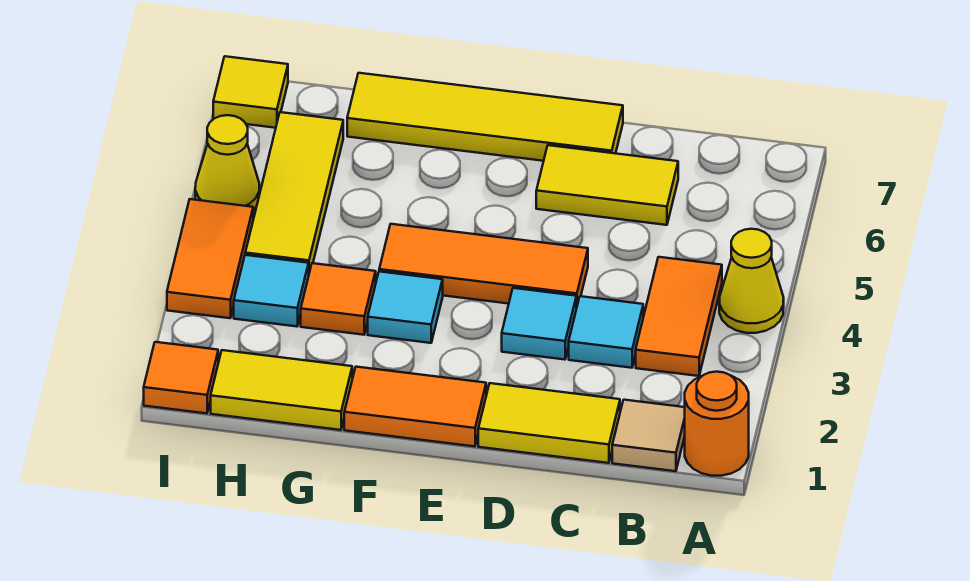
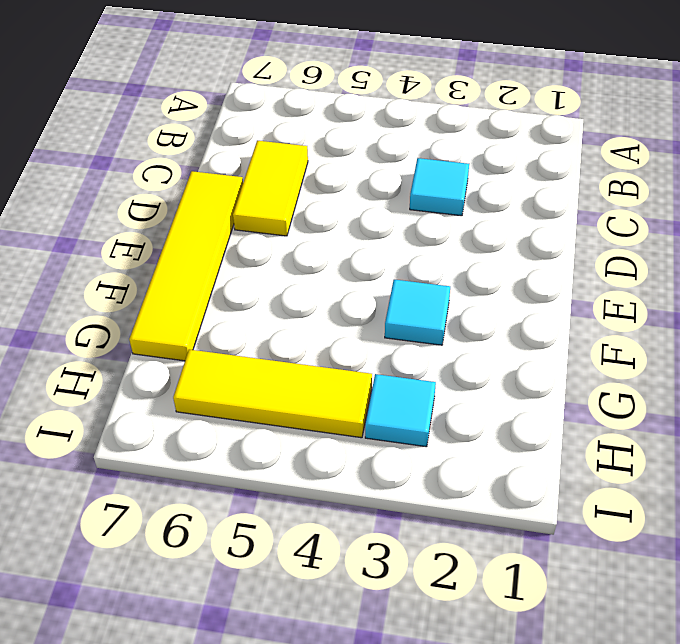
none -> orange 1x1 round brick [685,372,749,476]
none -> yellow 1x1 cone [719,229,784,333]
none -> tan 1x1 tile [612,400,685,471]

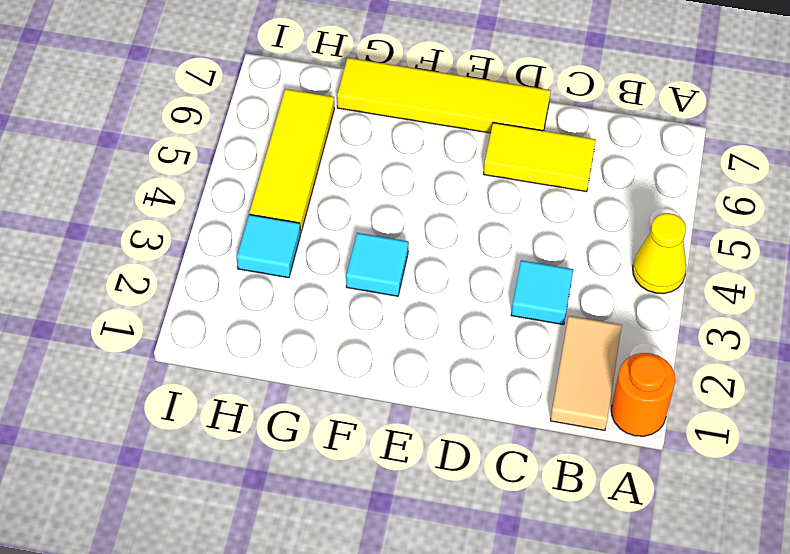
tan 1x2 tile [550,316,622,431] -> tan 1x1 tile [612,400,685,471]
none -> orange 1x2 tile [636,257,722,376]
none -> yellow 1x2 tile [478,383,620,463]
none -> cyan 1x1 tile [502,288,576,360]

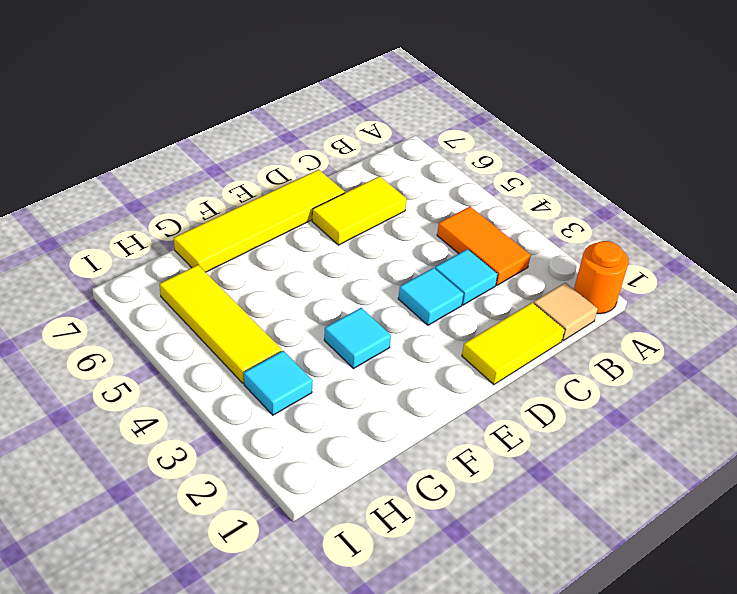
none -> yellow 1x1 cone [719,229,784,333]
none -> orange 1x3 tile [379,224,588,309]
none -> orange 1x2 tile [344,367,486,446]

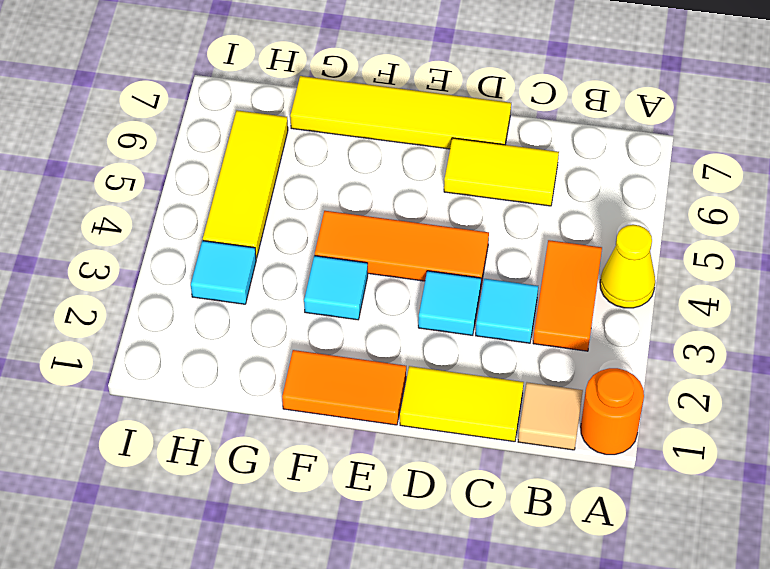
none -> yellow 1x2 tile [211,350,352,430]
none -> orange 1x1 tile [301,263,376,335]
none -> orange 1x1 tile [144,342,218,413]

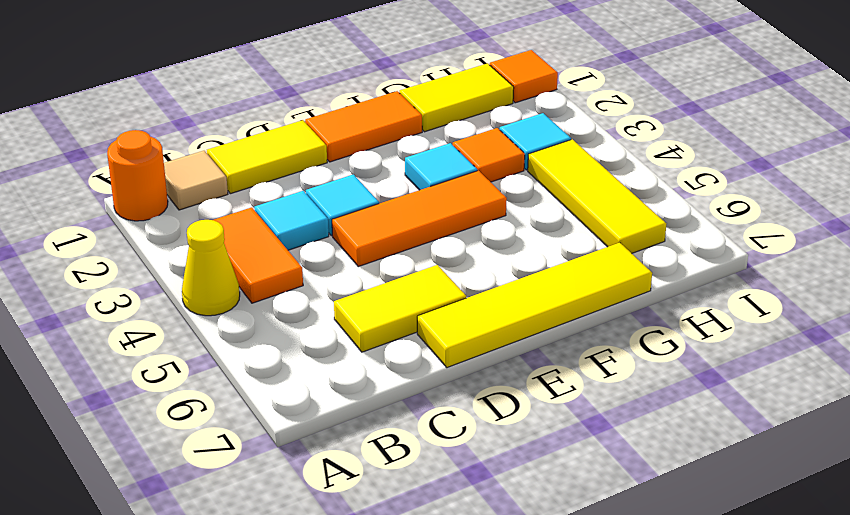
none -> orange 1x2 tile [167,199,253,318]
none -> yellow 1x1 cone [195,115,259,210]
none -> yellow 1x1 tile [213,56,288,128]

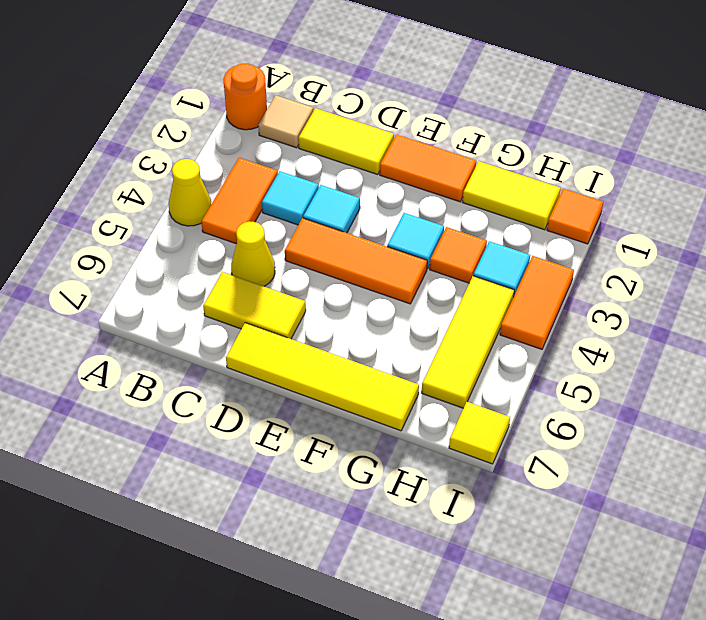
yellow 1x1 cone [231,221,275,286] -> yellow 1x1 cone moved to [195,115,259,210]

